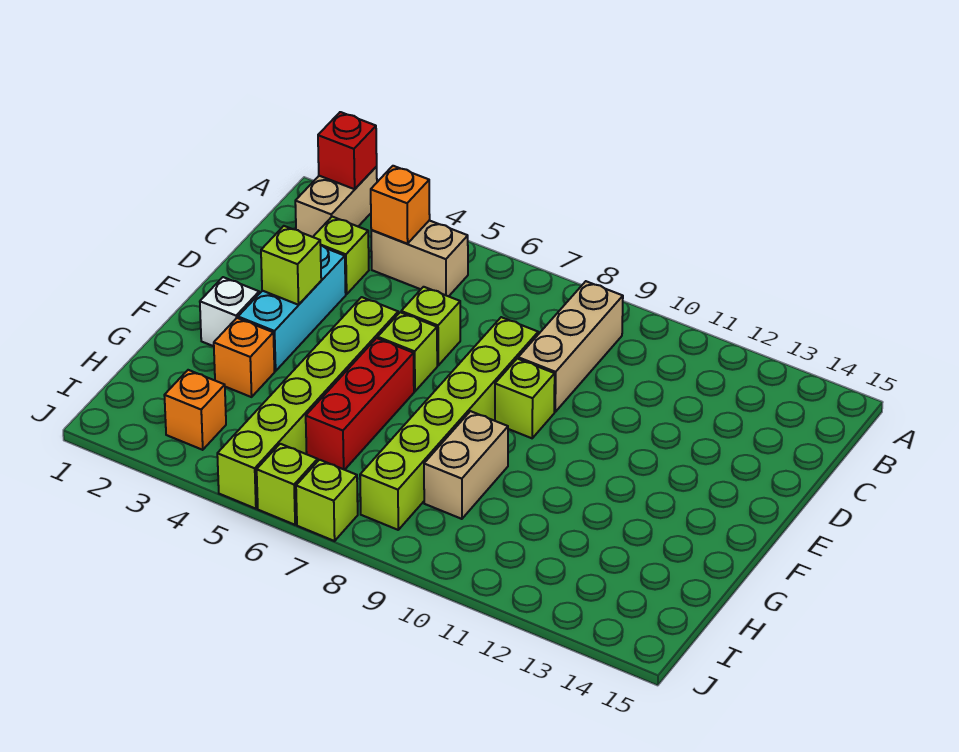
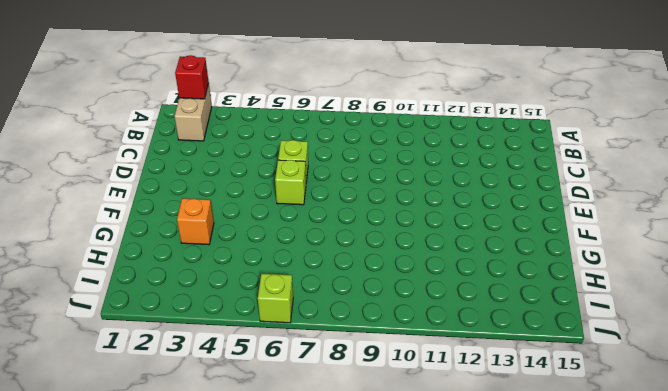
none -> tan 1x2 brick [371,220,468,296]
none -> tan 1x3 brick [518,281,623,412]
none -> lime 1x1 brick [313,217,369,294]

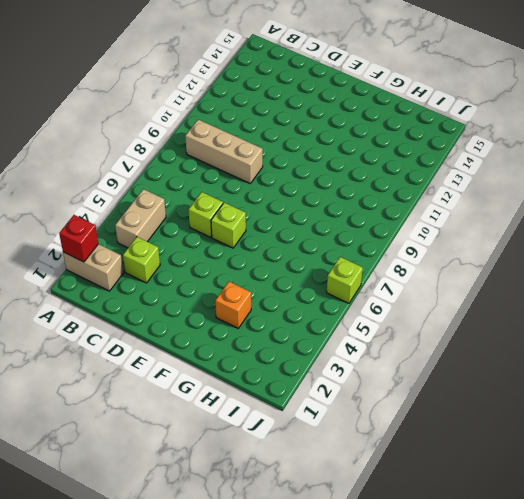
none -> cyan 1x3 brick [238,246,346,371]
none -> lime 1x6 brick [360,317,538,530]
none -> lime 1x6 brick [217,297,398,509]

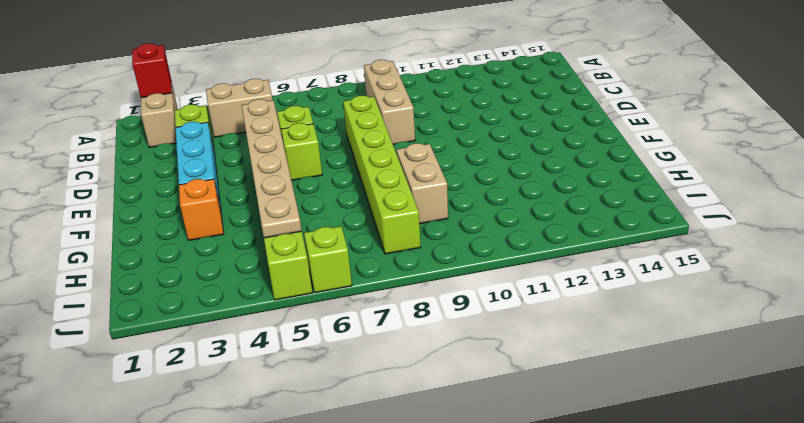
tan 1x6 plate [242,99,302,238] -> none
none -> lime 1x1 brick [495,359,555,438]
none -> white 1x1 brick [200,277,259,346]
none -> red 1x3 brick [306,338,414,470]

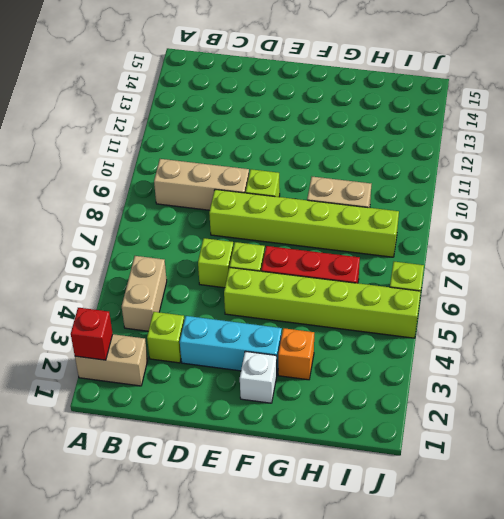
none -> orange 1x1 brick [164,370,226,450]
none -> lime 1x1 brick [296,460,358,541]
none -> orange 1x1 brick [371,166,430,244]

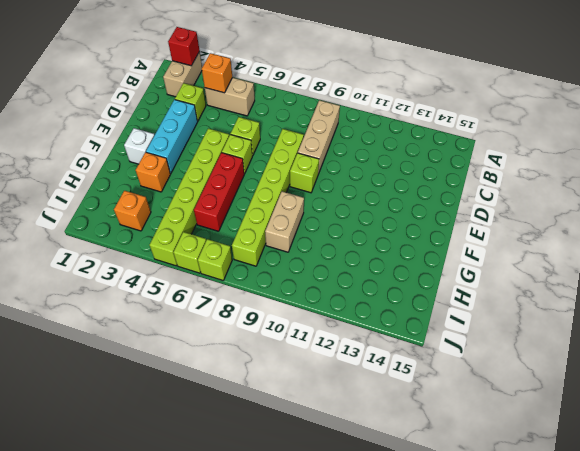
none -> lime 1x1 brick [261,226,321,305]

